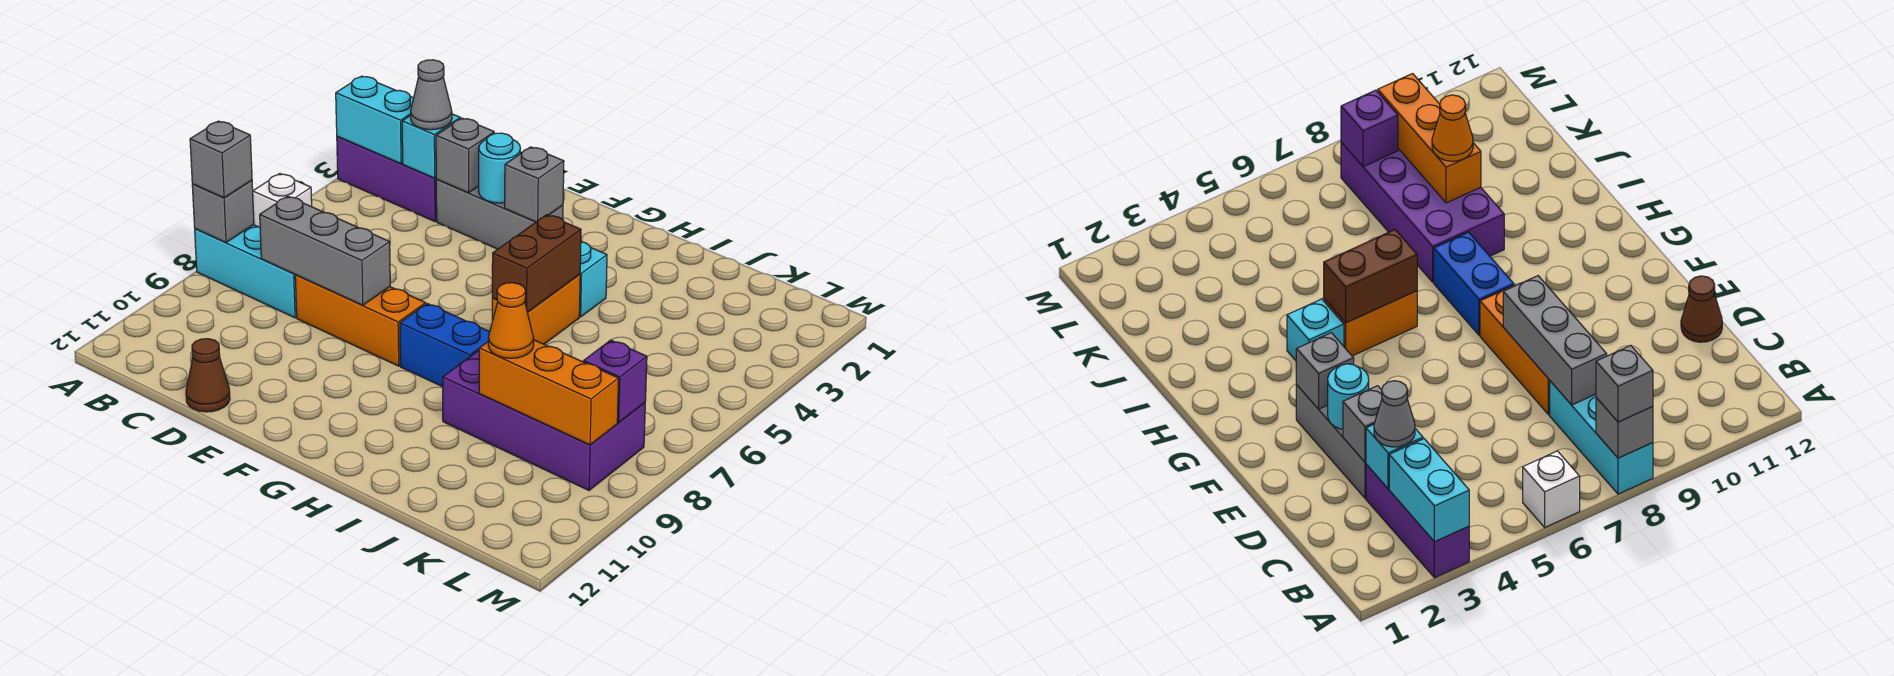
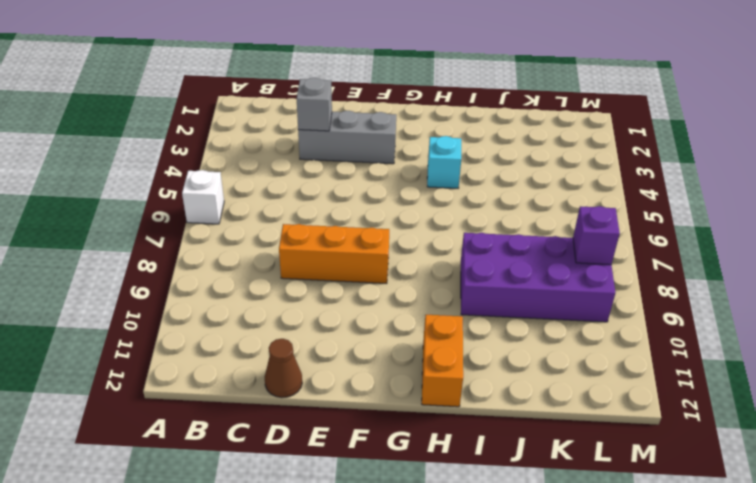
orange 1x2 brick [422,315,463,407] -> orange 1x2 brick moved to [492,274,580,344]
none -> purple 1x3 brick [337,136,437,221]
none -> cyan 1x3 brick [195,225,297,318]
none -> blue 1x2 brick [400,304,490,387]

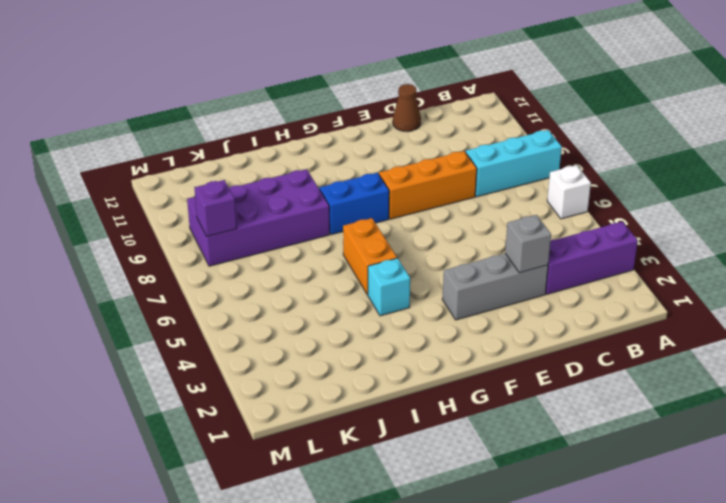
none -> cyan 1x2 brick [336,76,413,164]
none -> grey 1x1 brick [192,180,254,242]
none -> cyan 1x1 brick [402,114,460,178]

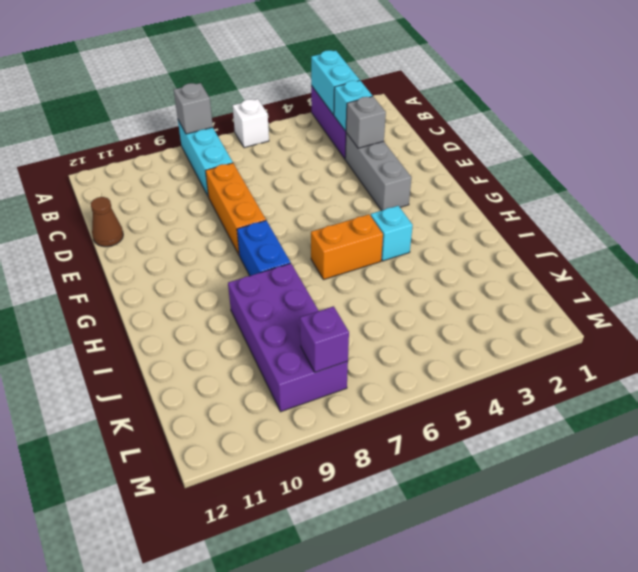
none -> grey 1x3 brick [260,196,390,305]
none -> cyan 1x1 round brick [479,133,520,203]
none -> grey 1x1 brick [505,147,564,222]

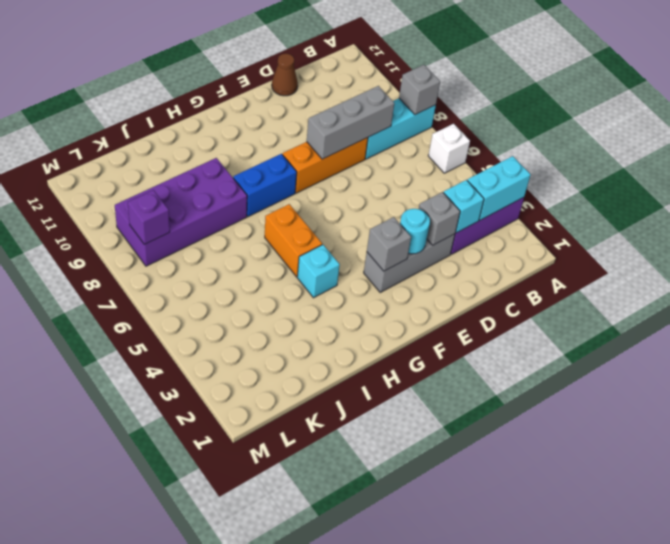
none -> brown 1x2 brick [492,215,581,312]
none -> orange 1x3 brick [479,340,619,445]
none -> grey 1x1 brick [190,121,252,198]

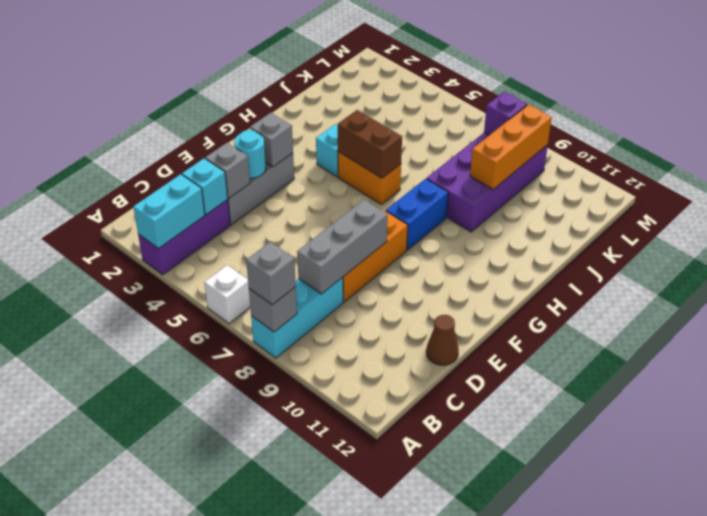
none -> grey 1x1 cone [411,60,452,130]
none -> orange 1x1 cone [488,283,534,358]

